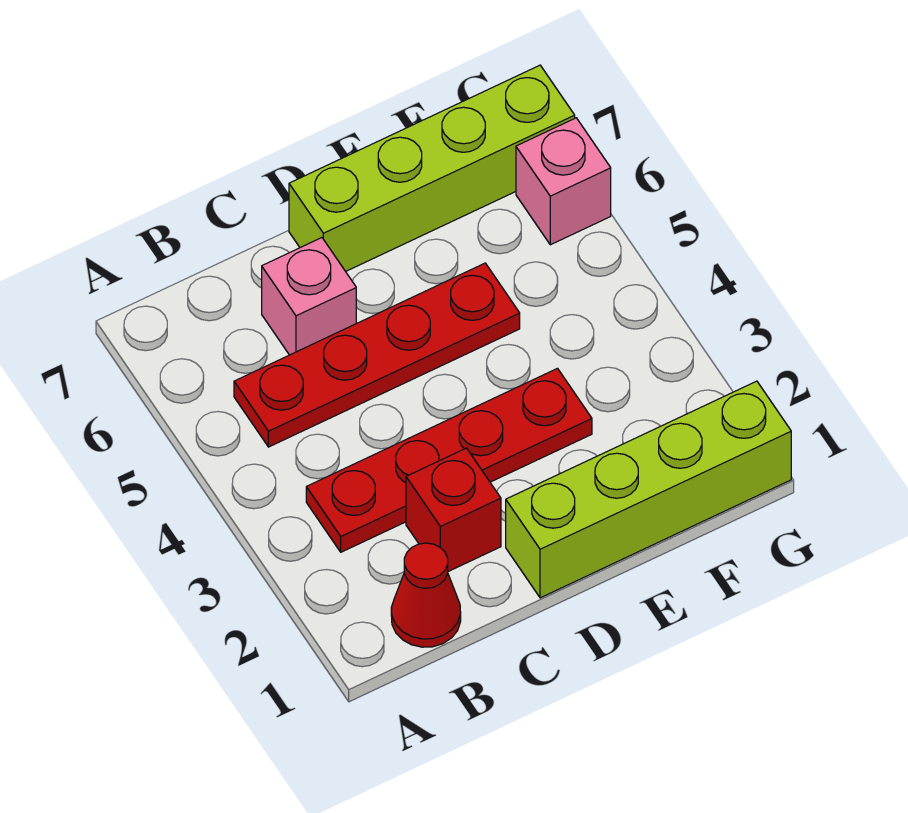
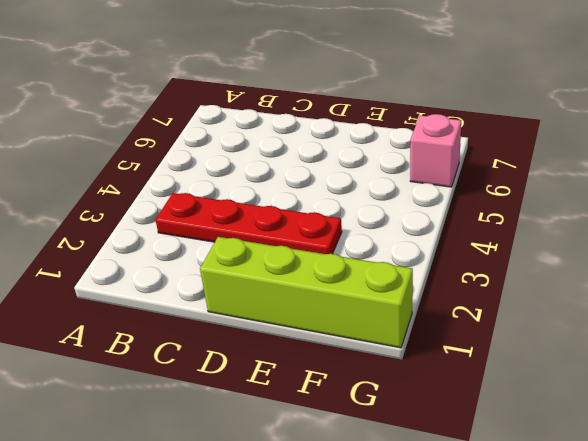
none -> red 1x1 cone [391,543,461,647]
none -> red 1x4 plate [234,263,520,447]

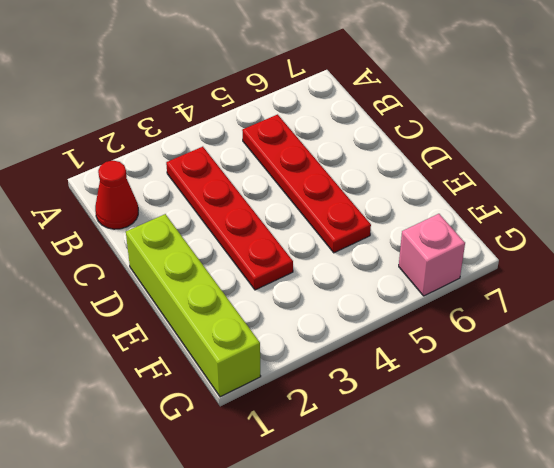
none -> red 1x1 brick [406,448,501,571]
none -> pink 1x1 brick [262,238,356,355]

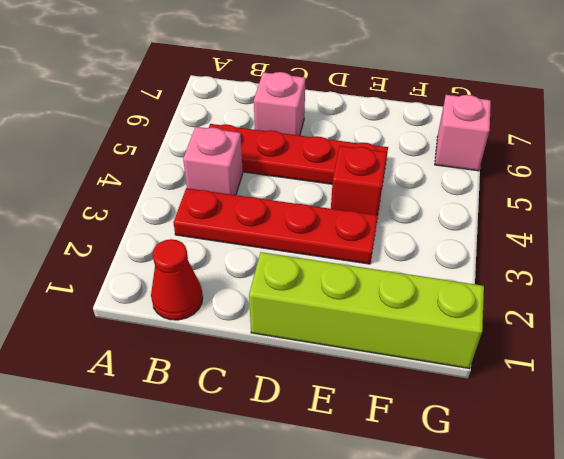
pink 1x1 brick [183,127,243,195] -> none
red 1x1 brick [331,146,387,215] -> red 1x1 brick moved to [406,448,501,571]
none -> lime 1x4 brick [289,65,575,271]

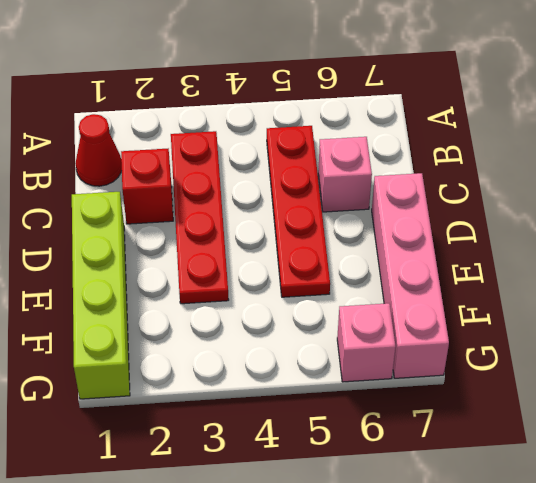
pink 1x4 brick [372,173,449,378] -> lime 1x4 brick [289,65,575,271]

